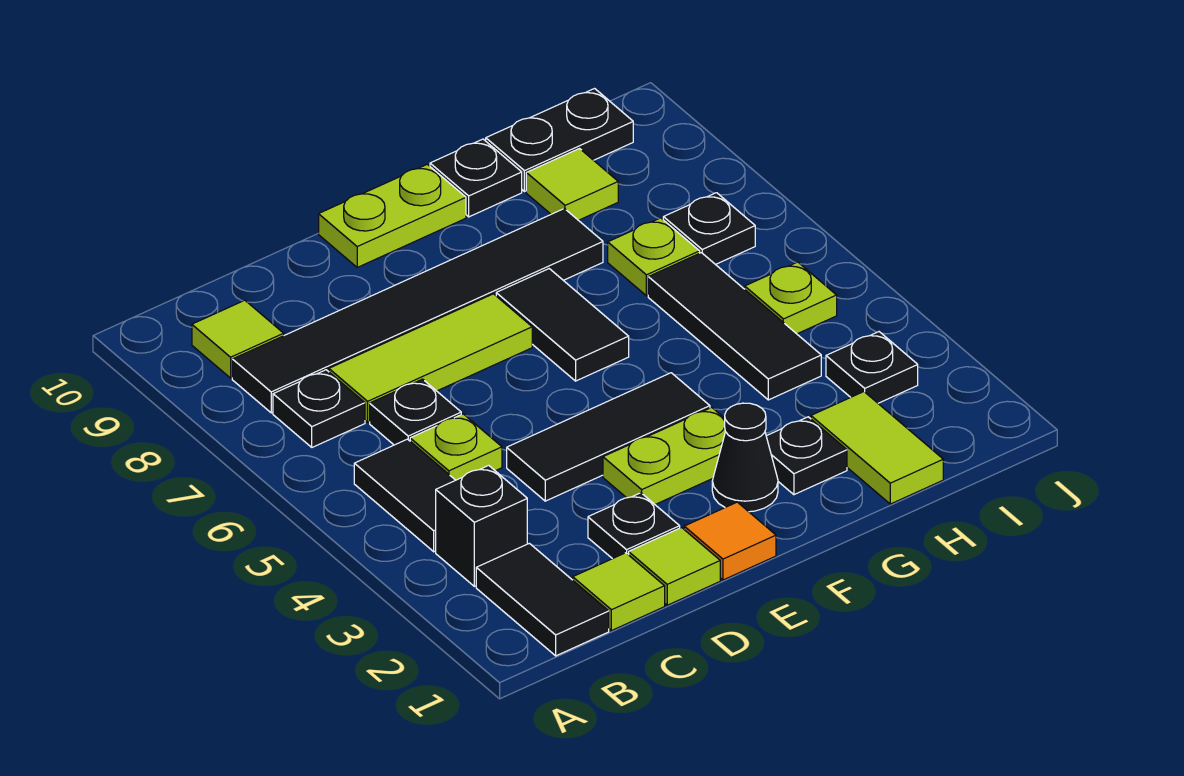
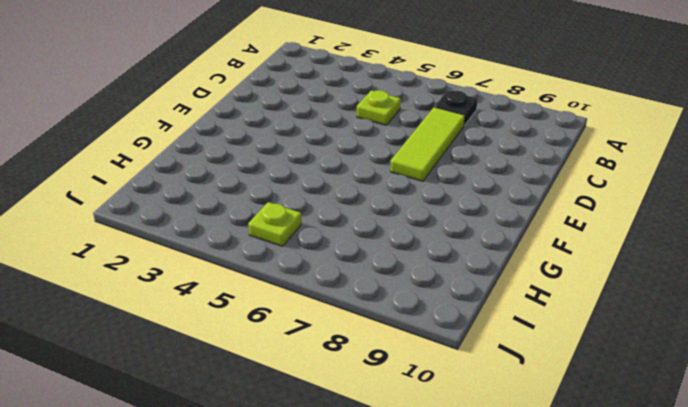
none -> black 1x2 tile [476,543,609,656]
none -> black 1x1 brick [436,465,527,586]
none -> black 1x2 tile [354,439,455,552]

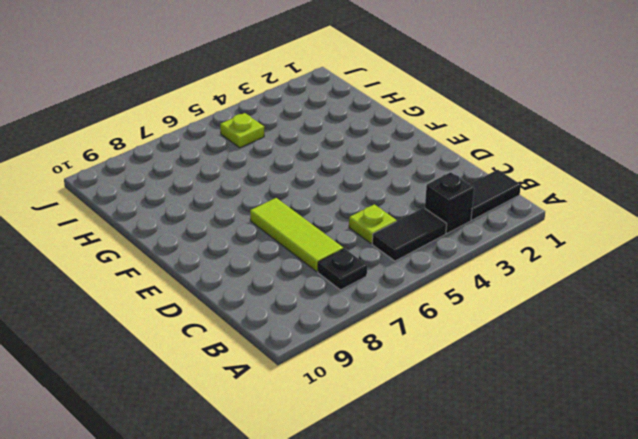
none -> black 1x6 tile [232,209,603,413]
none -> lime 1x1 tile [192,300,284,378]
none -> lime 1x1 tile [573,553,665,631]

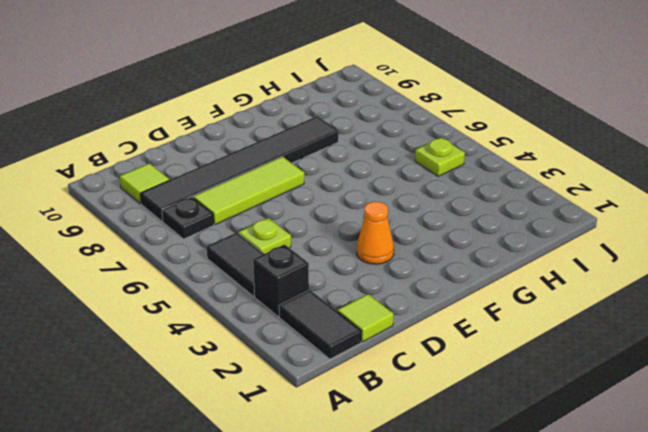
orange 1x1 cone [356,201,394,264] -> lime 1x2 plate [603,407,725,504]
none -> black 1x1 plate [370,379,461,445]
none -> lime 1x1 tile [629,528,720,605]
none -> black 1x1 plate [588,493,680,559]

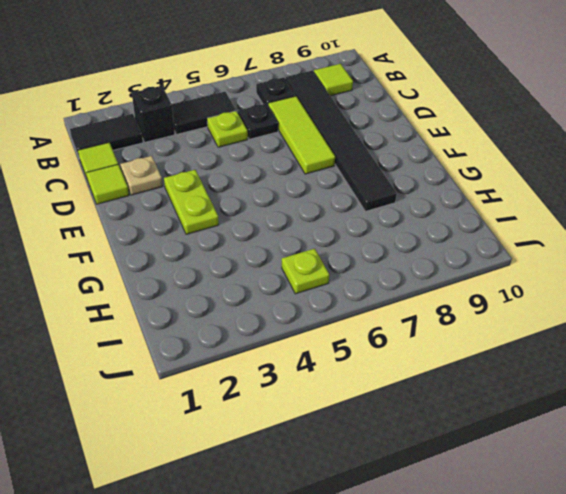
tan 1x1 plate [120,156,163,195] -> black 1x1 plate [588,493,680,559]
none -> black 1x3 tile [507,373,710,501]
none -> orange 1x1 tile [684,502,776,580]
none -> lime 1x2 plate [319,164,466,267]

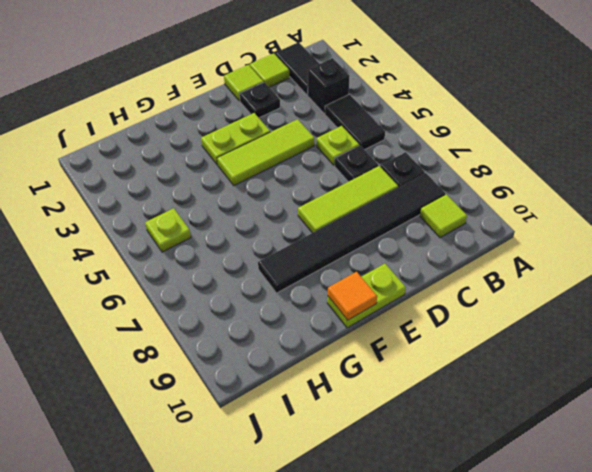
lime 1x3 tile [217,119,314,186] -> black 1x3 tile [507,373,710,501]
orange 1x1 tile [328,272,377,320] -> orange 1x1 tile moved to [684,502,776,580]
none -> black 1x1 cone [712,403,778,512]
none -> black 1x2 tile [496,269,629,381]
none -> black 1x1 plate [766,417,847,495]

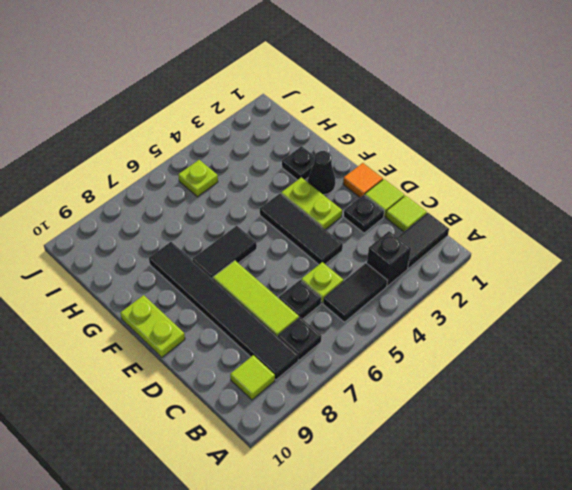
none -> black 1x1 plate [430,139,522,217]
none -> lime 1x2 tile [811,392,943,504]
none -> black 1x3 tile [648,253,821,400]

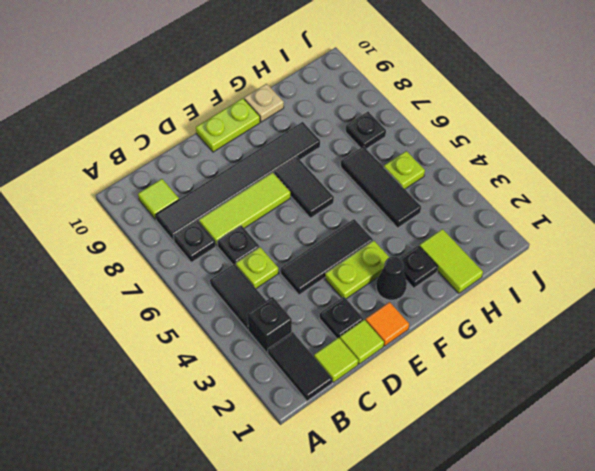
tan 1x1 plate [244,84,284,122] -> black 1x1 plate [430,139,522,217]
none -> lime 1x1 plate [608,218,700,296]
none -> lime 1x1 tile [526,149,618,220]
none -> black 1x2 plate [486,89,633,192]

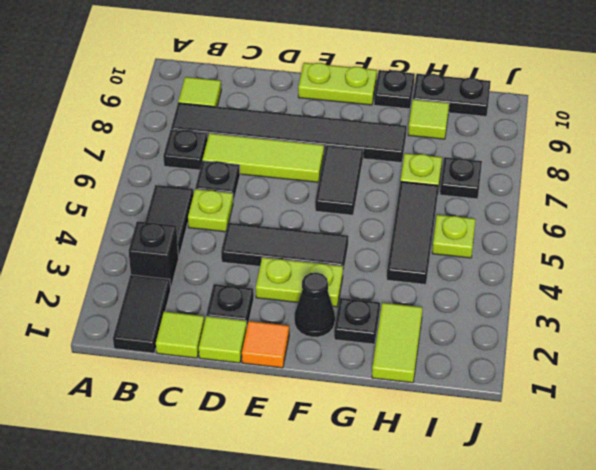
none -> black 1x1 plate [826,332,918,403]

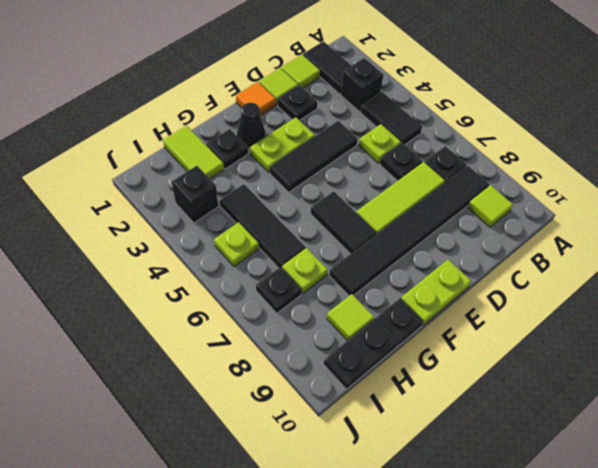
black 1x1 brick [172,166,218,223] -> black 1x1 plate [826,332,918,403]

